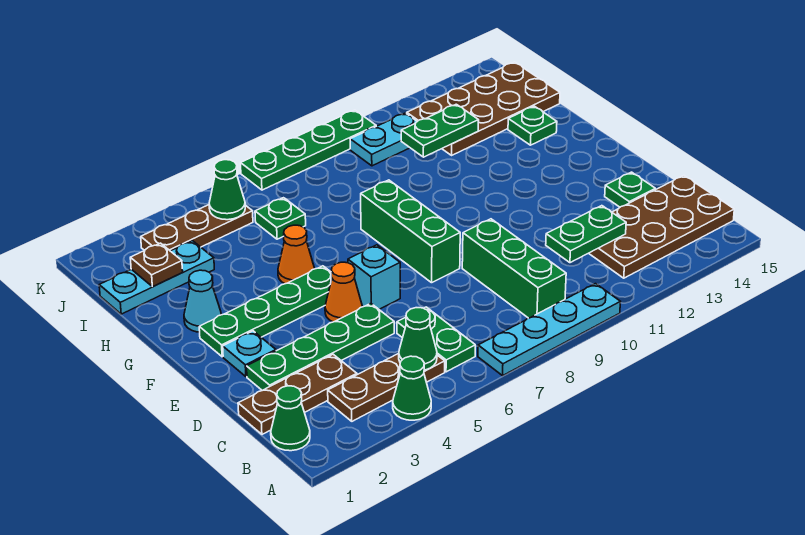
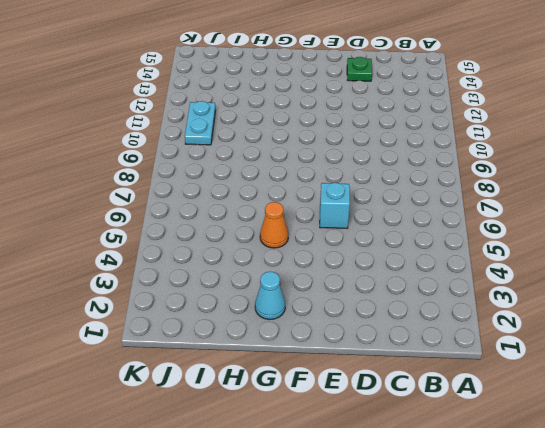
none -> green 1x1 cone [393,356,431,420]
none -> cyan 1x4 plate [478,284,620,376]
none -> green 1x1 cone [271,386,310,451]

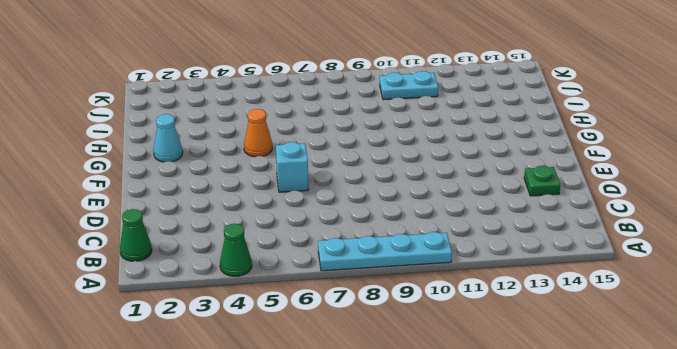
none -> brown 1x3 plate [328,353,445,421]
none -> green 1x2 plate [397,307,475,372]
none -> green 1x3 brick [462,219,566,318]

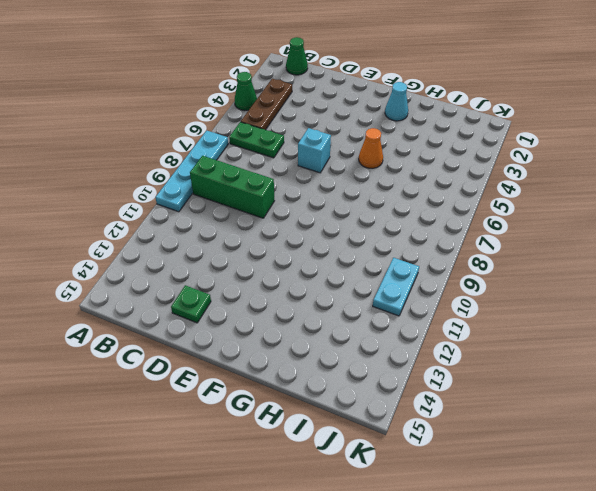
none -> brown 2x4 plate [589,175,734,278]
none -> brown 1x3 plate [238,354,357,434]
none -> green 1x4 plate [247,303,394,390]

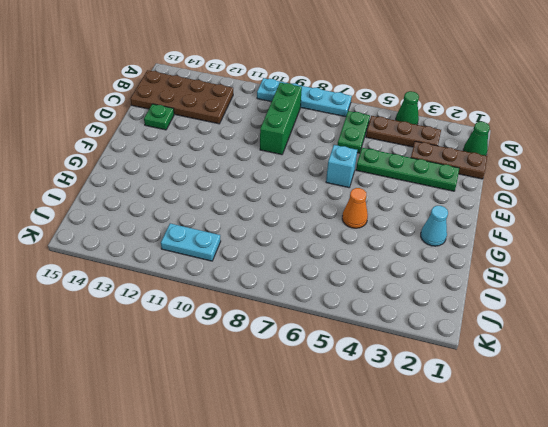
none -> cyan 1x1 plate [223,331,276,377]
none -> orange 1x1 cone [325,262,362,322]
none -> green 1x3 brick [361,180,460,283]

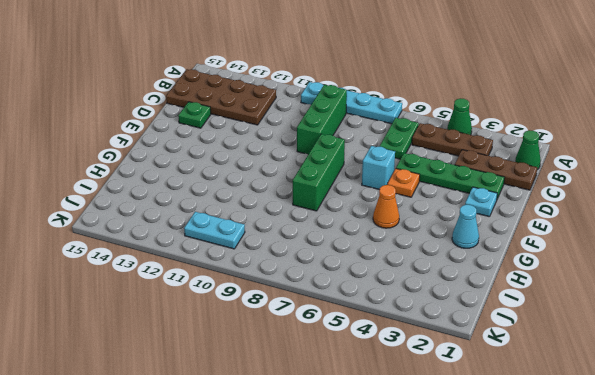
orange 1x1 plate [387,169,420,197] -> orange 1x1 cone [325,262,362,322]
none -> green 1x4 plate [199,266,332,357]
none -> green 1x1 plate [508,106,557,145]
none -> cyan 1x3 plate [99,241,214,314]

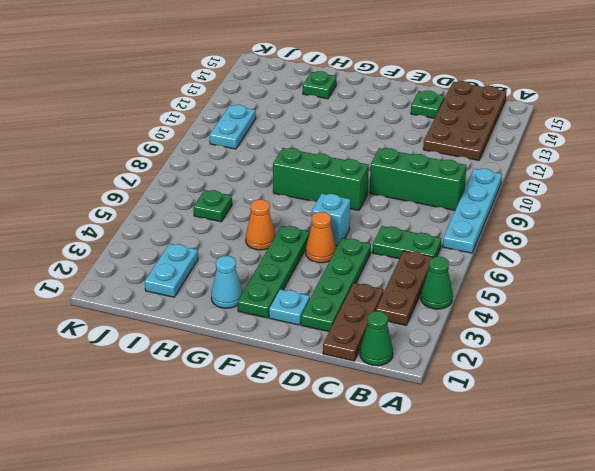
cyan 1x2 plate [145,244,198,297] -> cyan 1x3 plate [99,241,214,314]
none -> brown 2x4 plate [407,62,560,155]
none -> brown 1x3 plate [141,205,253,251]
none -> green 1x4 plate [241,110,376,190]

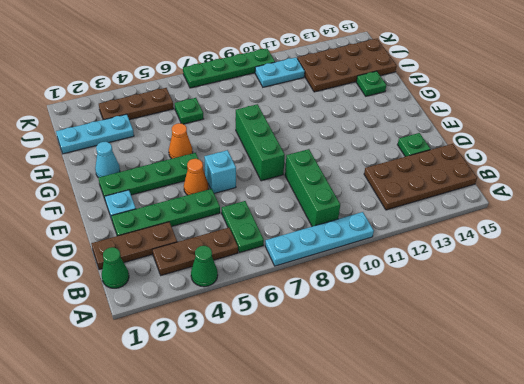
none -> green 1x1 cone [399,308,437,370]
none -> green 1x2 plate [546,206,626,263]
none -> brown 1x1 plate [130,243,183,287]

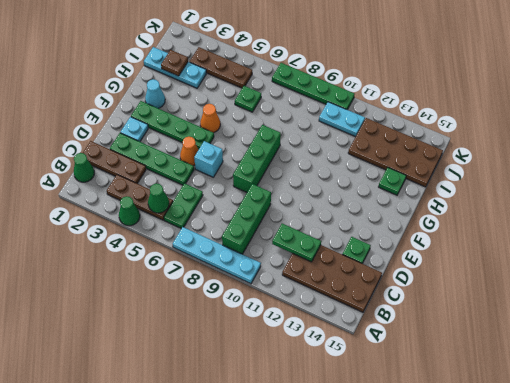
none -> green 1x2 plate [401,104,479,157]
none -> green 1x1 cone [209,160,245,220]

